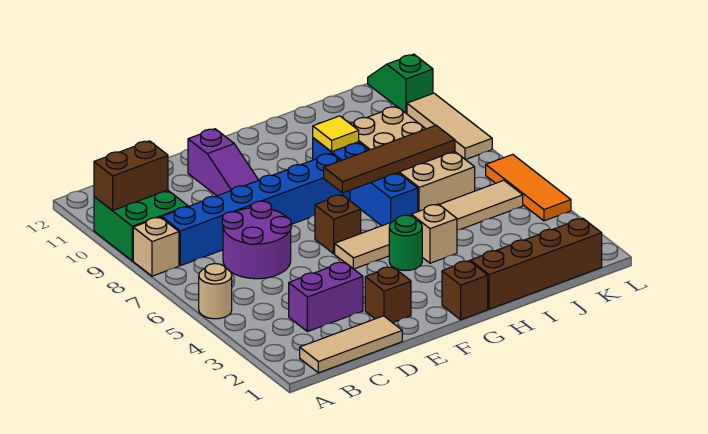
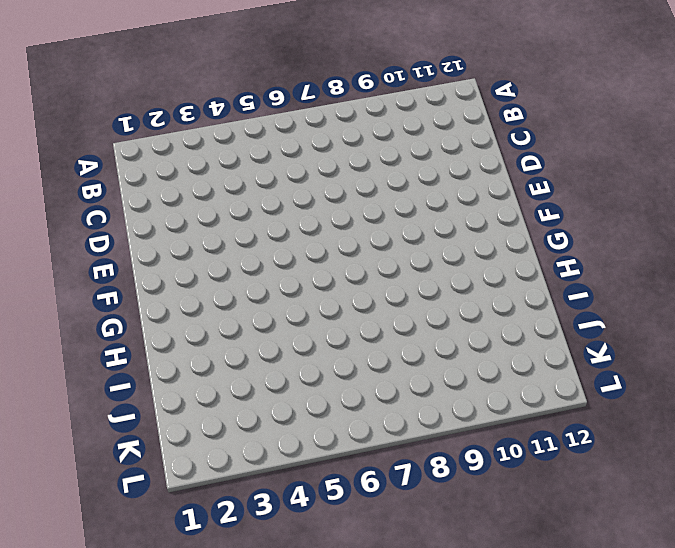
none -> tan 1x1 round brick [199,263,232,319]
none -> tan 1x1 brick [133,217,179,276]
none -> green 2x2 brick [94,190,188,261]

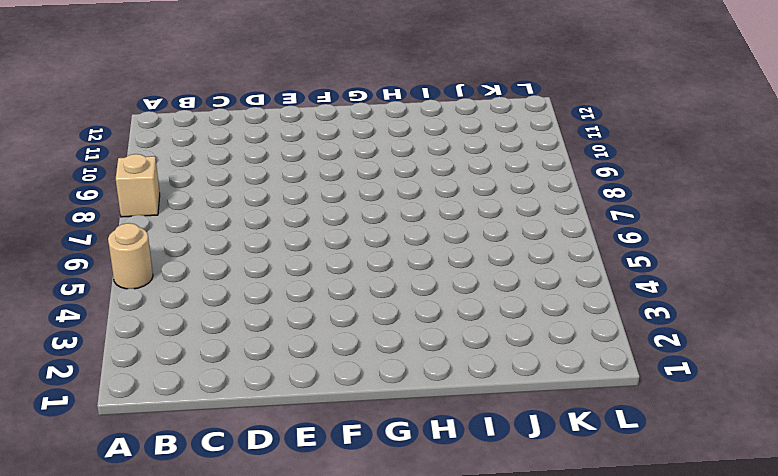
none -> green 2x2 brick [94,190,188,261]
none -> tan 1x3 tile [300,316,402,373]
none -> blue 1x6 brick [162,154,350,266]

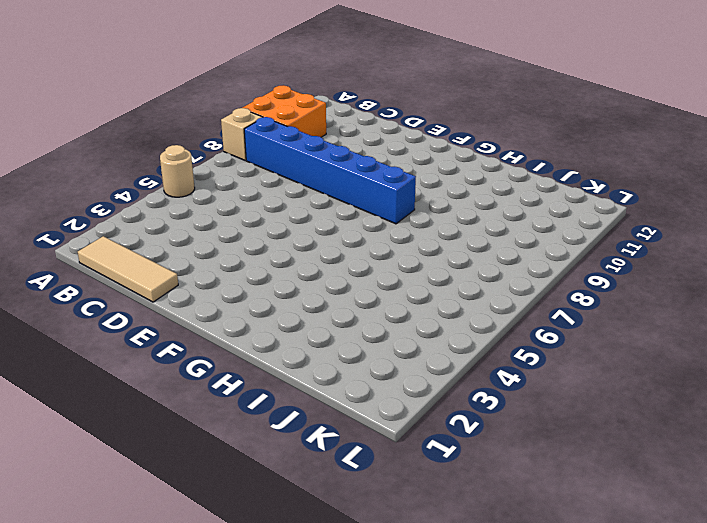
orange 2x2 brick [243,85,326,137] -> green 2x2 brick [94,190,188,261]
none -> purple 1x2 brick [289,262,363,332]
none -> purple 2x2 round brick [222,201,291,279]
none -> brown 1x1 brick [365,267,411,323]

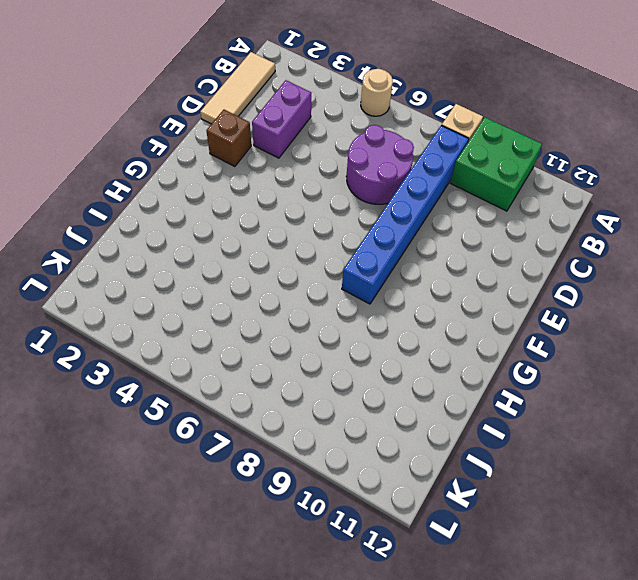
none -> purple 1x3 slope [188,129,258,196]
none -> tan 1x6 tile [335,180,523,269]
none -> brown 1x1 brick [315,195,361,254]

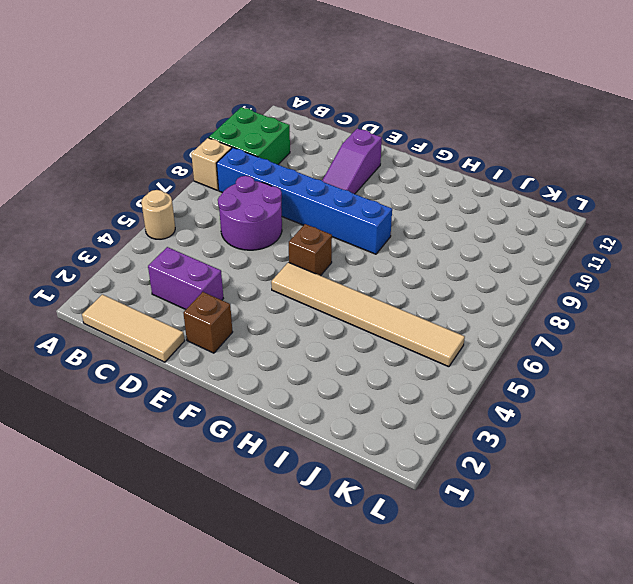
none -> brown 1x1 brick [442,261,488,320]
none -> green 1x1 round brick [389,215,422,271]
none -> brown 1x4 brick [470,218,602,309]

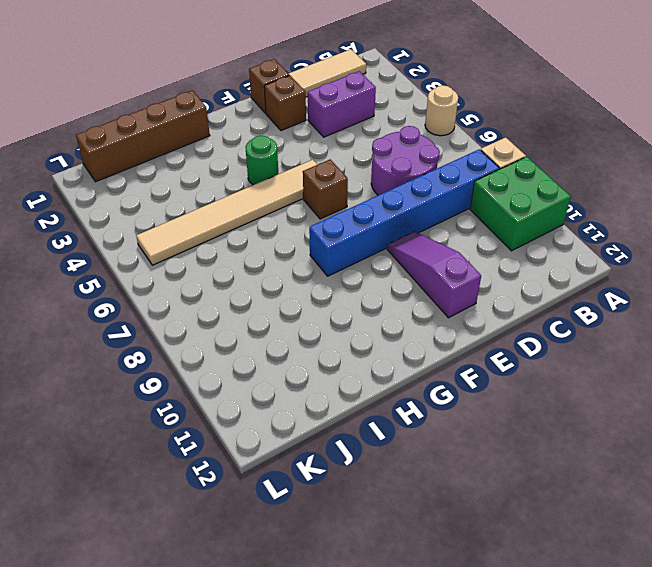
brown 1x1 brick [249,59,289,113] -> brown 1x1 brick moved to [442,261,488,320]
none -> tan 1x1 brick [411,204,457,263]
none -> blue 1x4 brick [313,138,418,226]
none -> tan 2x4 brick [351,106,475,211]

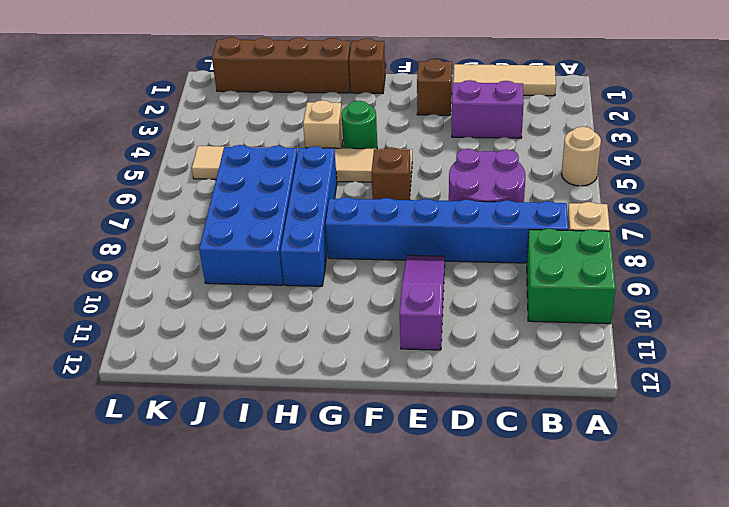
blue 2x4 brick [199,145,298,285] -> tan 2x4 brick [351,106,475,211]
none -> orange 1x3 tile [486,154,571,221]
none -> tan 1x3 tile [407,93,492,160]
none -> green 1x2 slope [368,54,433,114]

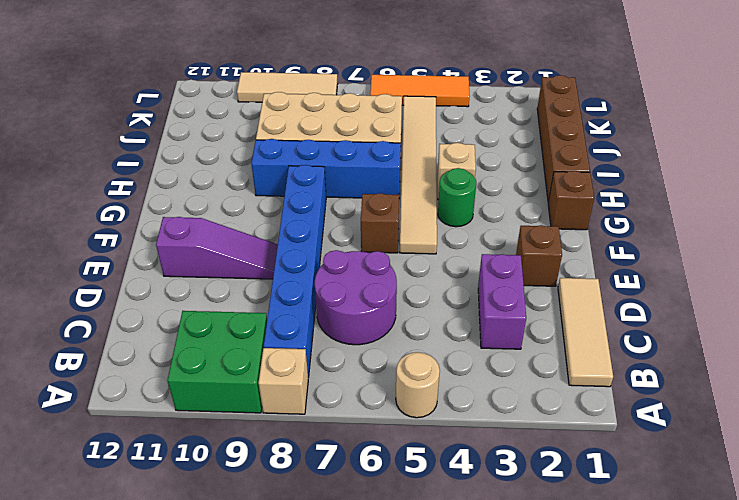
none -> green 1x2 slope [368,54,433,114]
none -> brown 1x2 brick [94,141,168,211]
none -> brown 1x4 tile [324,125,455,193]

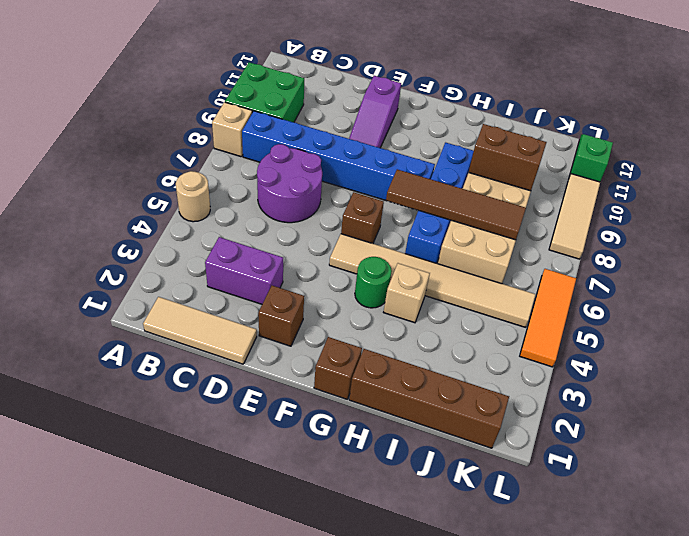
brown 1x2 brick [469,124,547,191] -> brown 1x2 brick moved to [94,141,168,211]
none -> yellow 1x1 tile [313,116,359,152]

